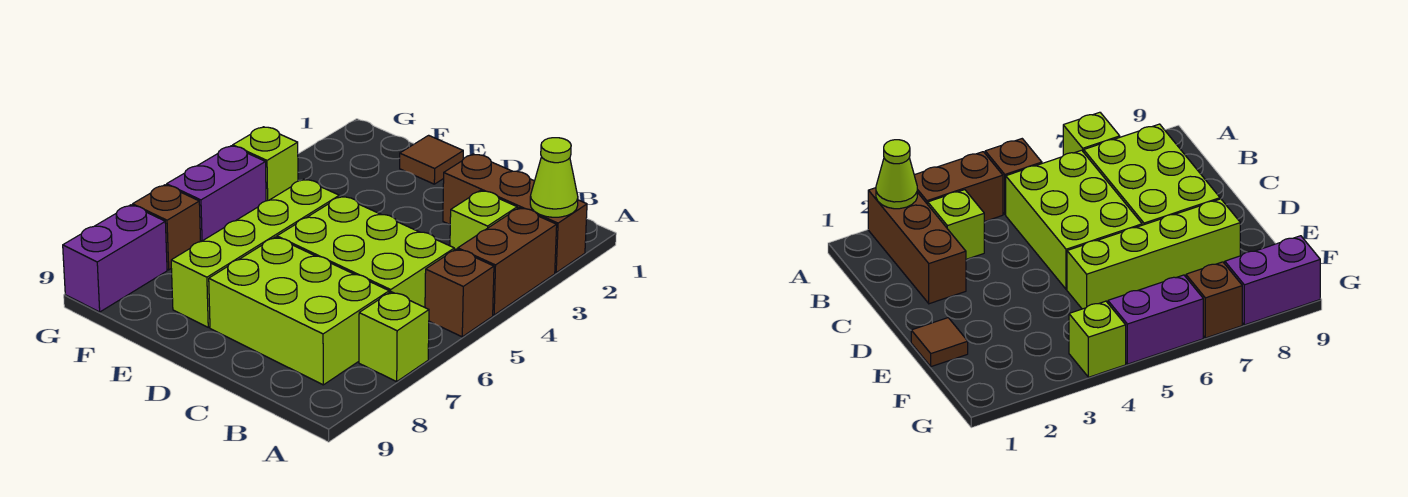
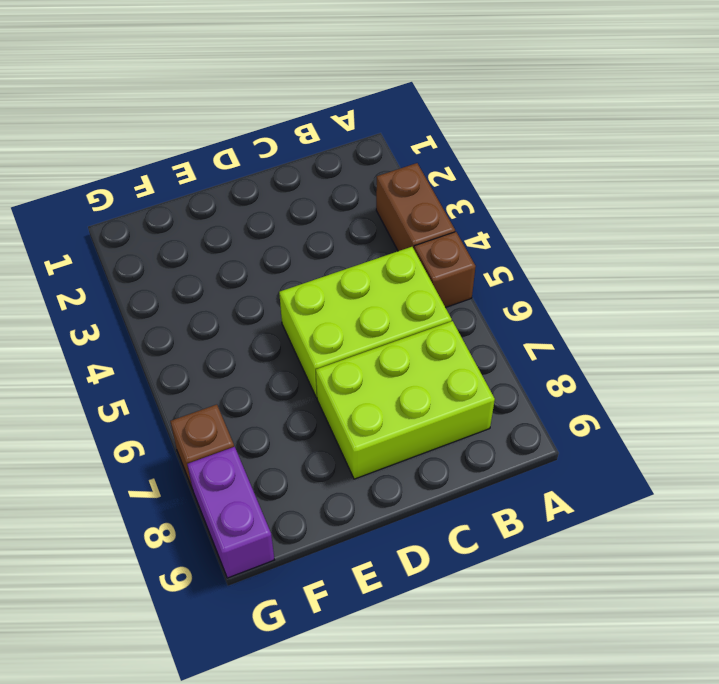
none -> brown 1x3 brick [443,154,587,273]
none -> lime 1x1 brick [359,292,429,382]
none -> lime 1x1 brick [450,191,517,250]

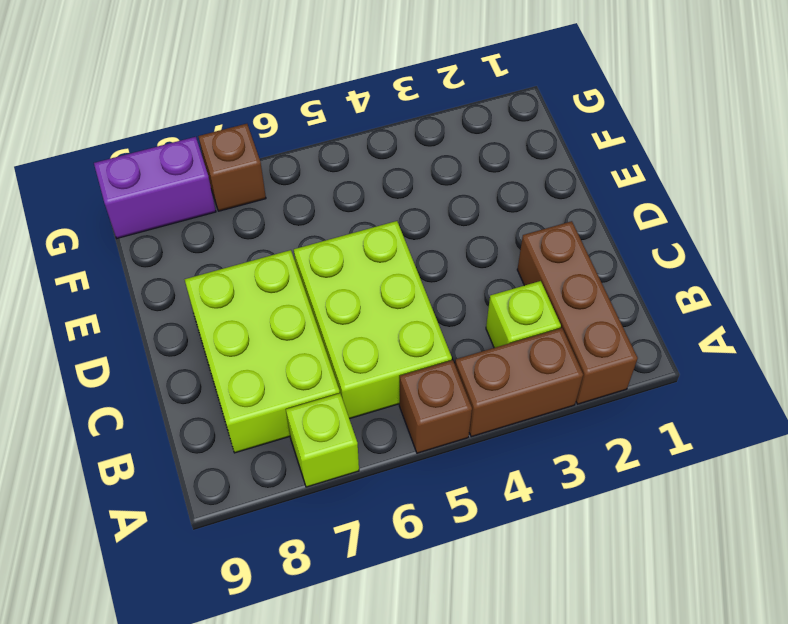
none -> brown 1x1 tile [400,135,463,184]
none -> lime 1x4 brick [171,179,339,327]
none -> lime 1x1 brick [233,127,298,201]

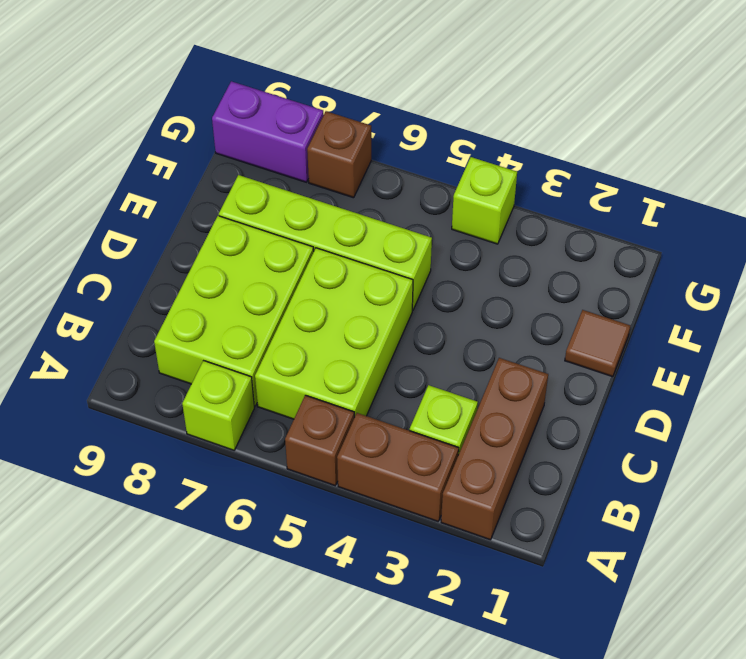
none -> purple 1x2 brick [167,146,266,241]
none -> lime 1x1 cone [530,138,578,217]

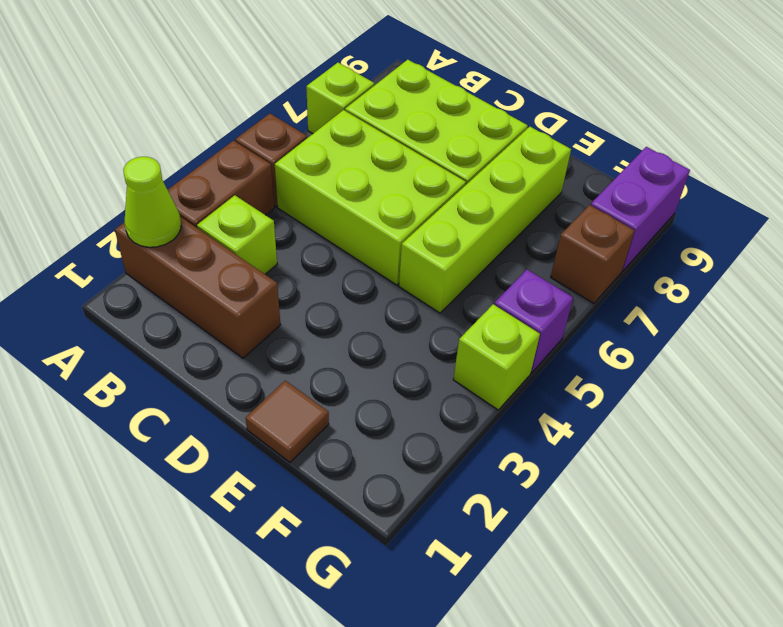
purple 1x1 brick [494,269,573,373] -> purple 1x2 brick [167,146,266,241]

